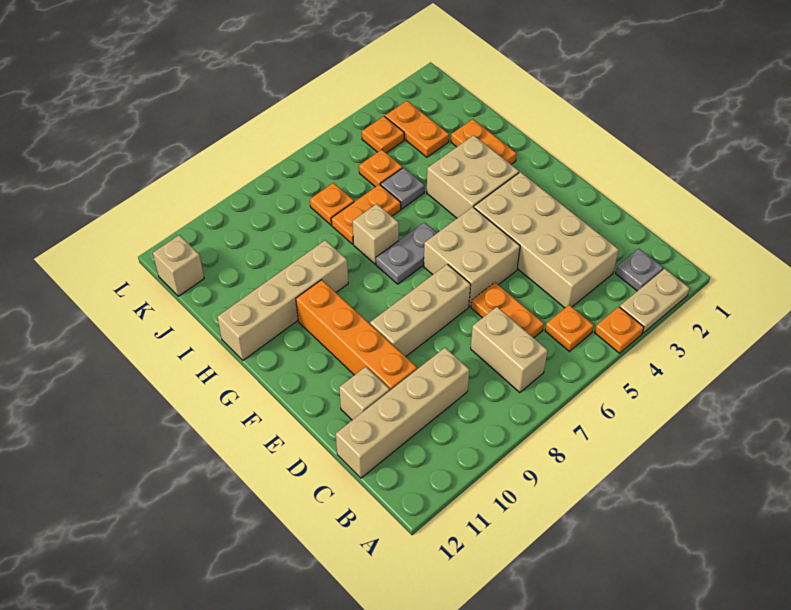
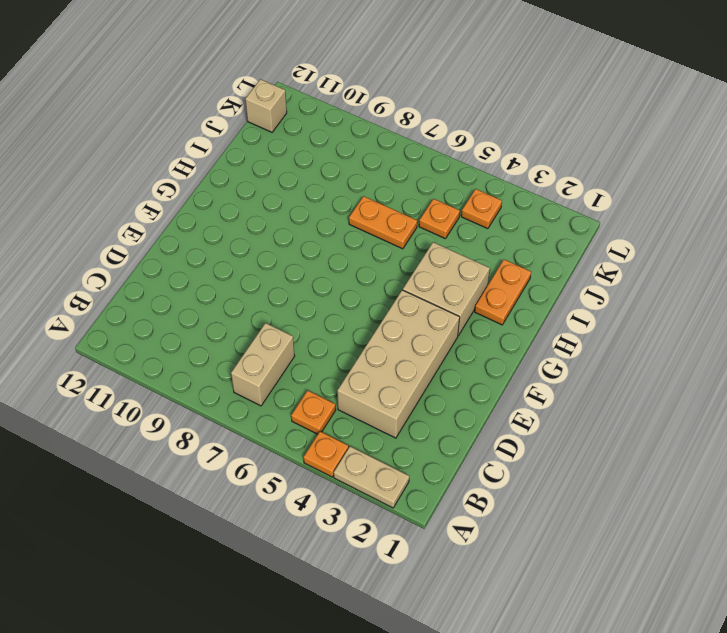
none -> grey 1x1 plate [616,249,663,291]
none -> orange 1x2 plate [471,282,544,338]
none -> tan 1x4 brick [336,348,469,478]

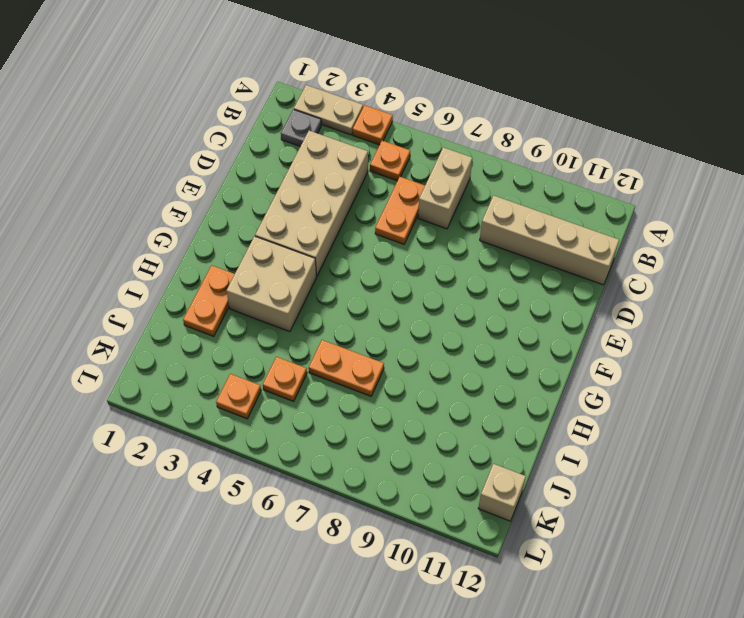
none -> orange 1x4 brick [296,280,417,390]
none -> tan 1x1 brick [339,367,390,420]
none -> tan 2x2 brick [424,207,520,307]

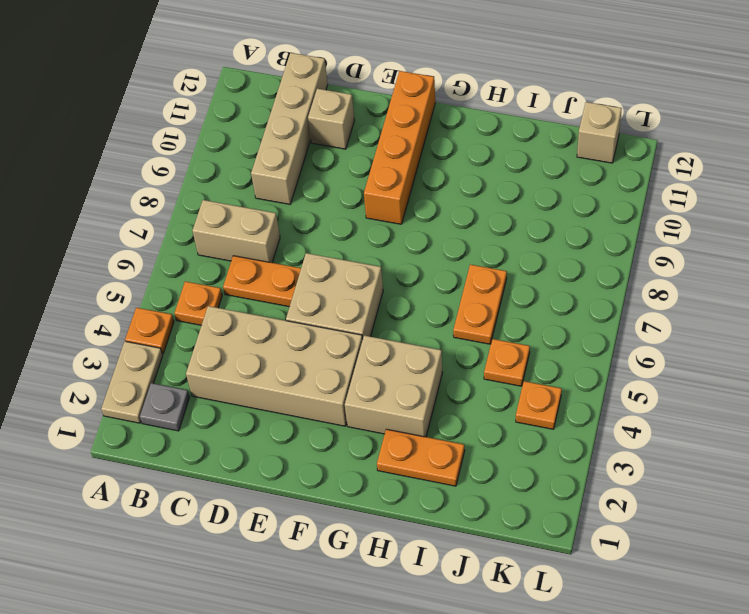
orange 1x4 brick [364,71,435,224] -> orange 1x4 brick turned to [296,280,417,390]
none -> tan 1x3 brick [370,264,471,357]
none -> grey 1x2 plate [376,222,437,284]
none -> tan 1x1 brick [353,204,399,264]

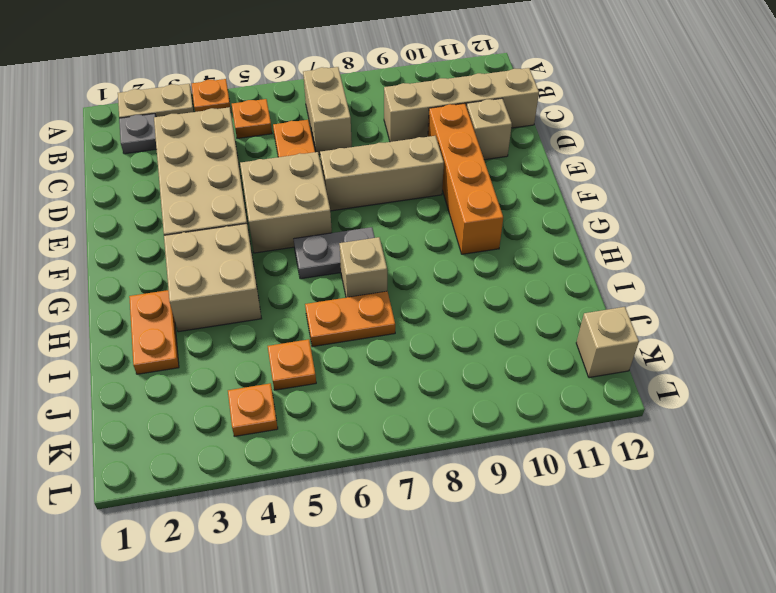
none -> tan 1x4 brick [217,240,348,360]
none -> grey 1x1 plate [381,168,425,209]
none -> orange 1x2 plate [385,101,449,157]

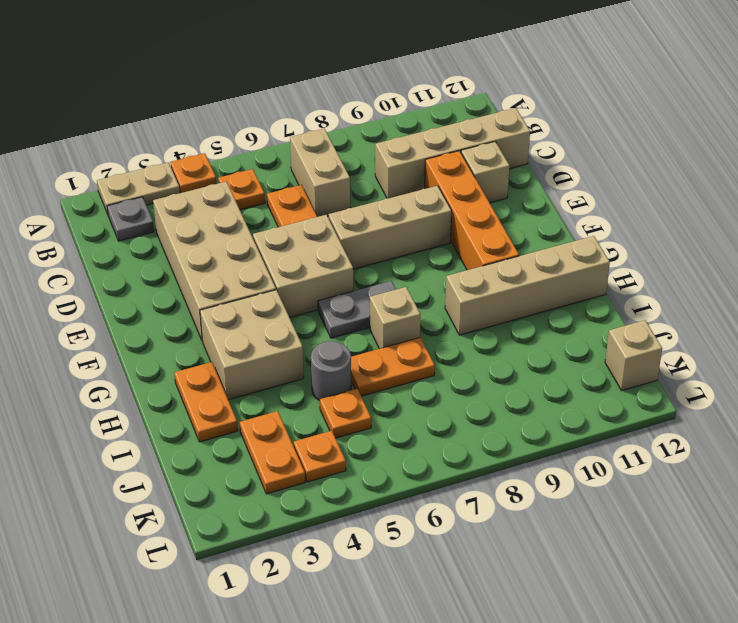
grey 1x1 round brick [311,341,351,401] -> grey 1x1 plate [381,168,425,209]
none -> orange 1x1 plate [310,183,354,225]

